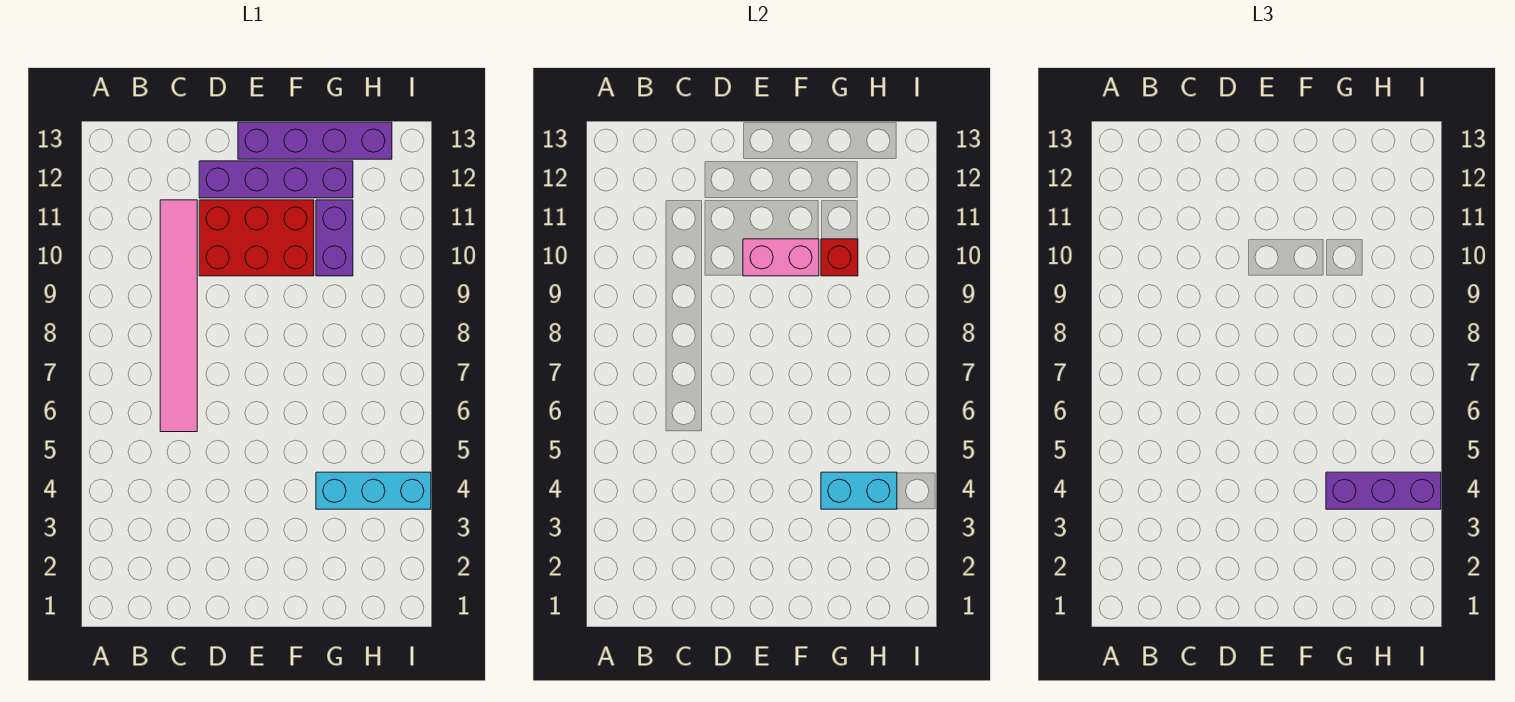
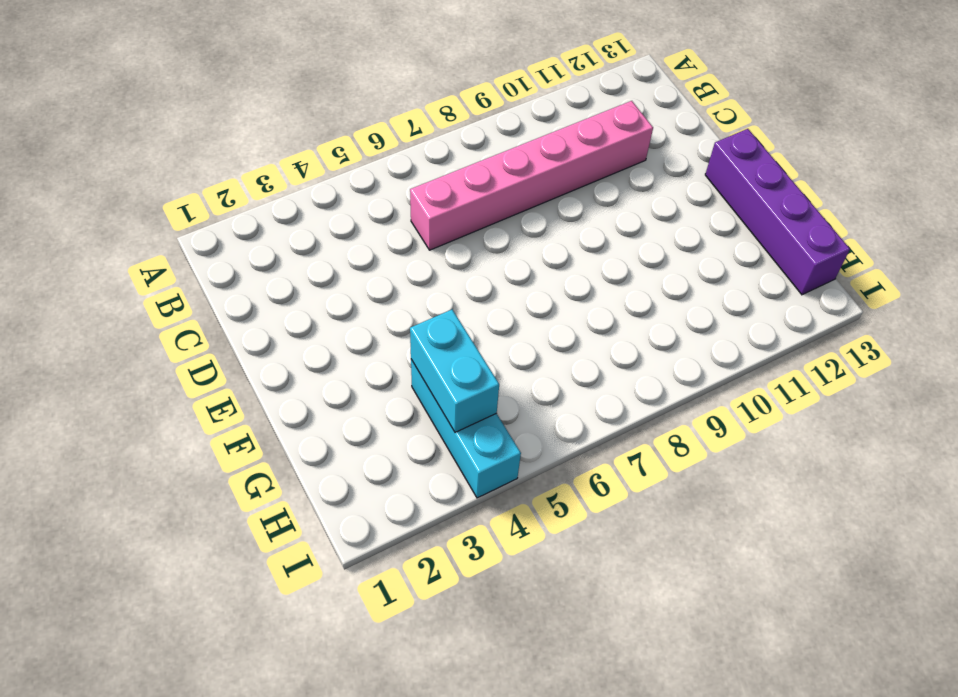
pink 1x6 brick [410,101,653,250] -> pink 1x6 tile [160,200,197,432]
none -> red 2x3 brick [199,200,314,276]
none -> purple 1x4 brick [199,161,353,198]

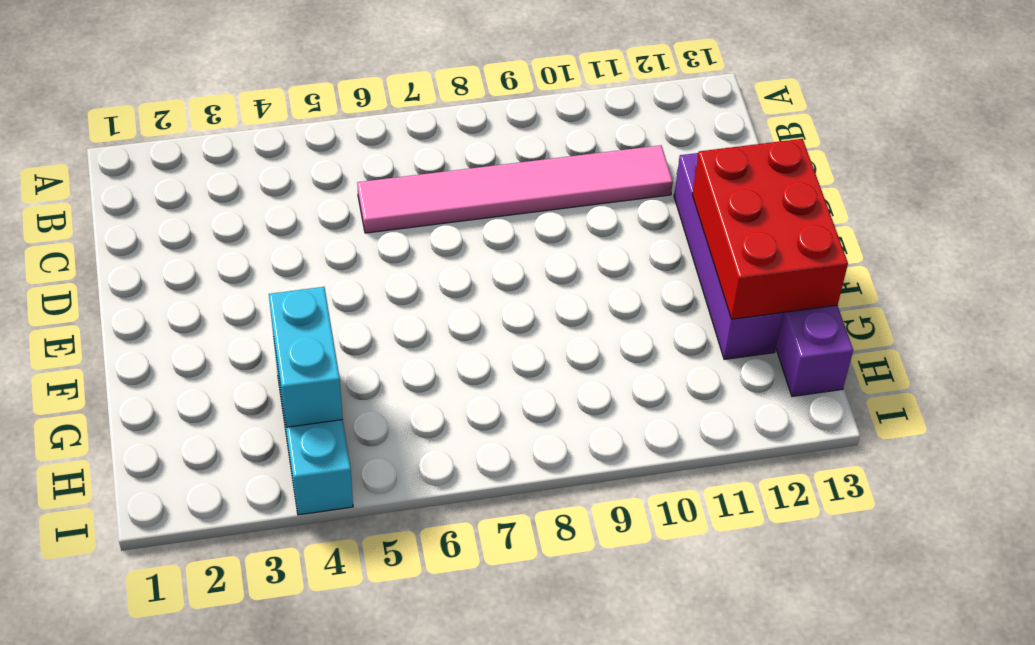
red 2x3 brick [692,139,848,319] -> red 2x3 brick moved to [199,200,314,276]
none -> purple 1x2 brick [316,200,353,276]
none -> pink 1x2 brick [743,239,819,276]

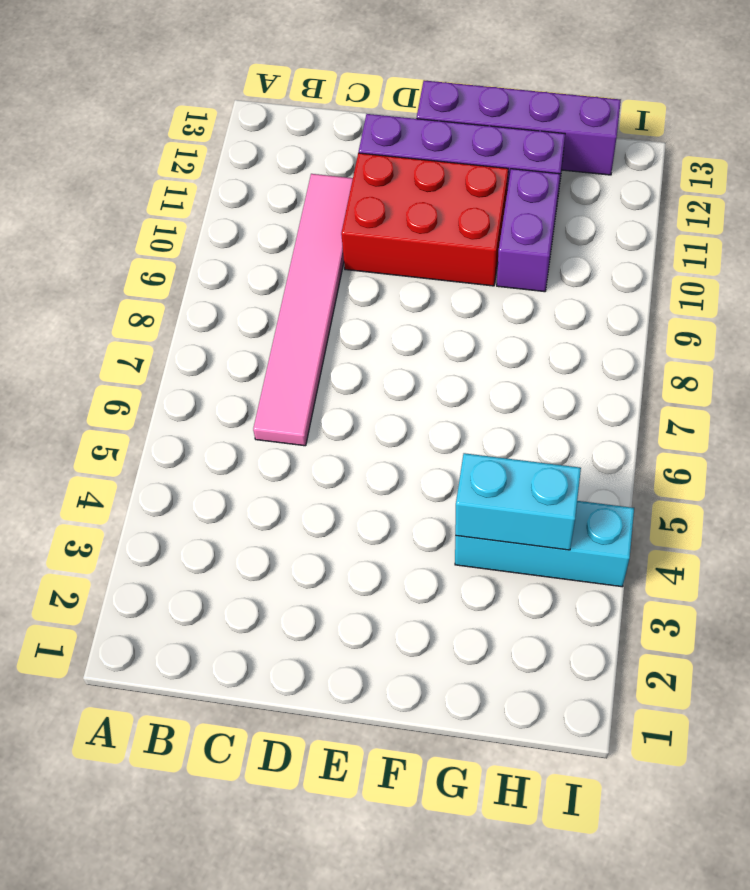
none -> pink 1x2 brick [743,239,819,276]
none -> red 1x1 brick [821,239,858,276]

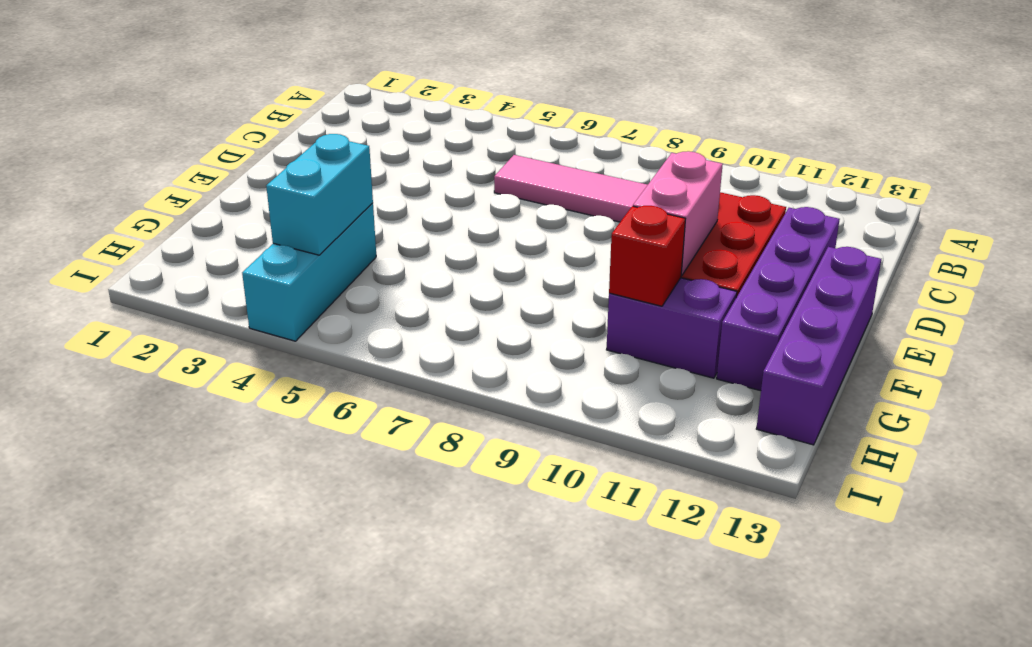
none -> purple 1x3 brick [1326,472,1441,509]

